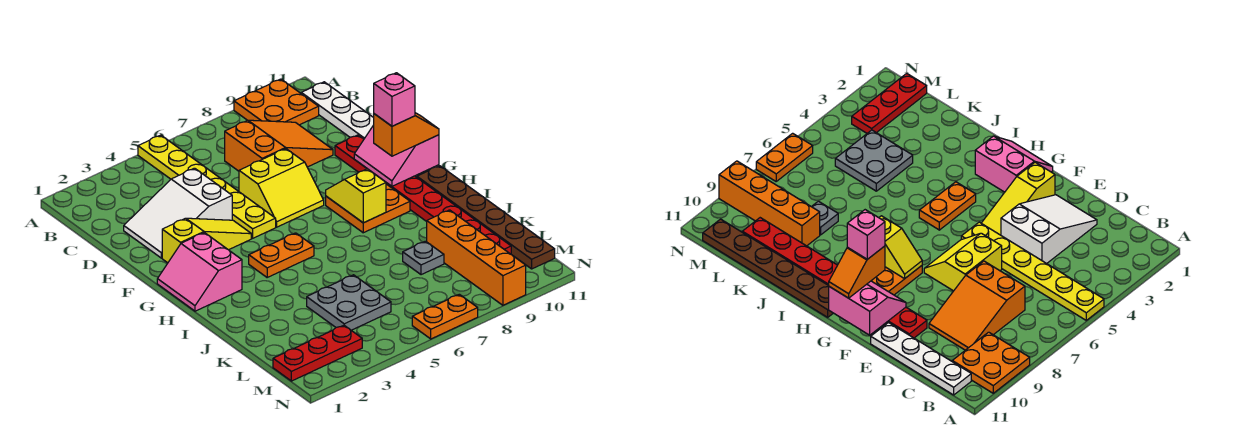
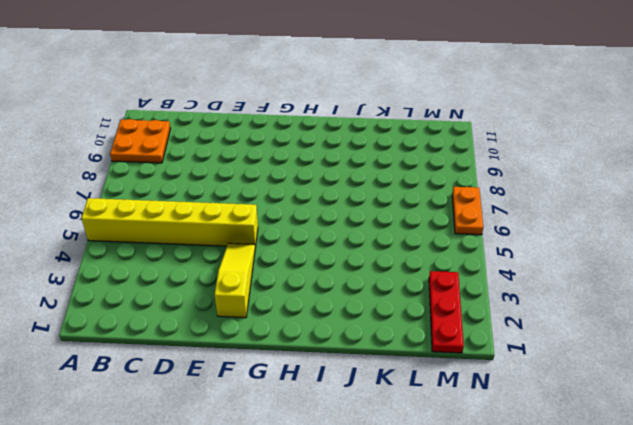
yellow 1x6 brick [81,198,258,247] -> yellow 1x6 plate [138,135,276,238]
none -> white 1x4 plate [301,82,374,139]
none -> orange 2x3 slope [225,120,333,171]
none -> white 2x3 slope [124,168,232,258]

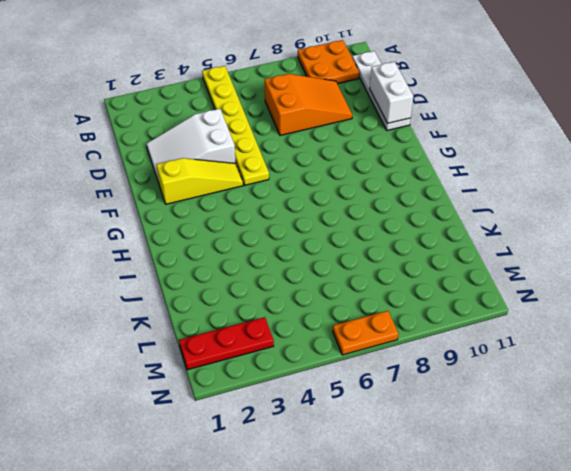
white 1x2 brick [370,62,413,123] -> none
none -> yellow 2x2 slope [239,149,324,227]
none -> red 1x8 plate [335,135,511,254]
none -> pink 2x2 slope [157,233,242,311]

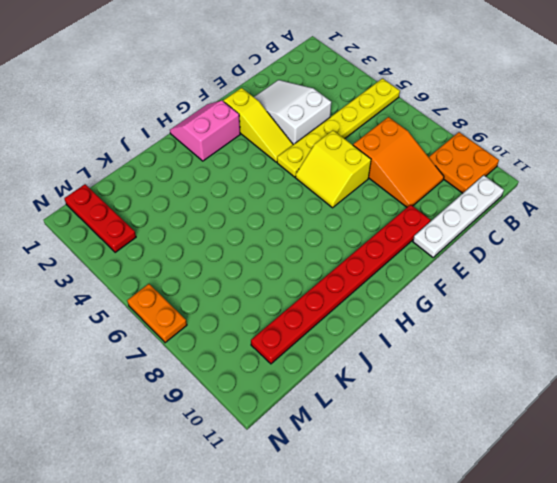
none -> orange 2x2 plate [326,184,410,233]
none -> orange 1x2 plate [249,233,314,277]
none -> brown 1x6 plate [417,166,555,269]

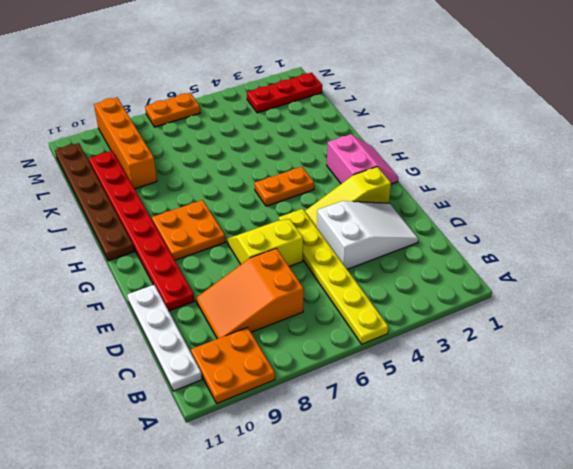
none -> grey 2x2 plate [307,275,391,330]
none -> grey 1x1 plate [403,241,444,275]
none -> pink 2x2 slope [354,125,439,186]

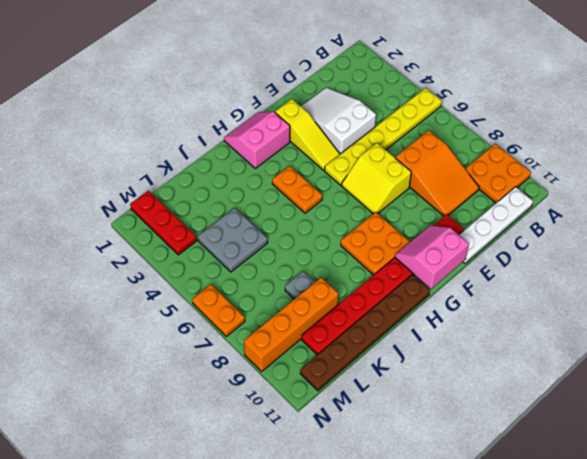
none -> yellow 1x2 slope [326,169,386,223]
none -> orange 1x2 slope [374,113,439,156]
none -> pink 1x1 brick [374,73,415,126]

